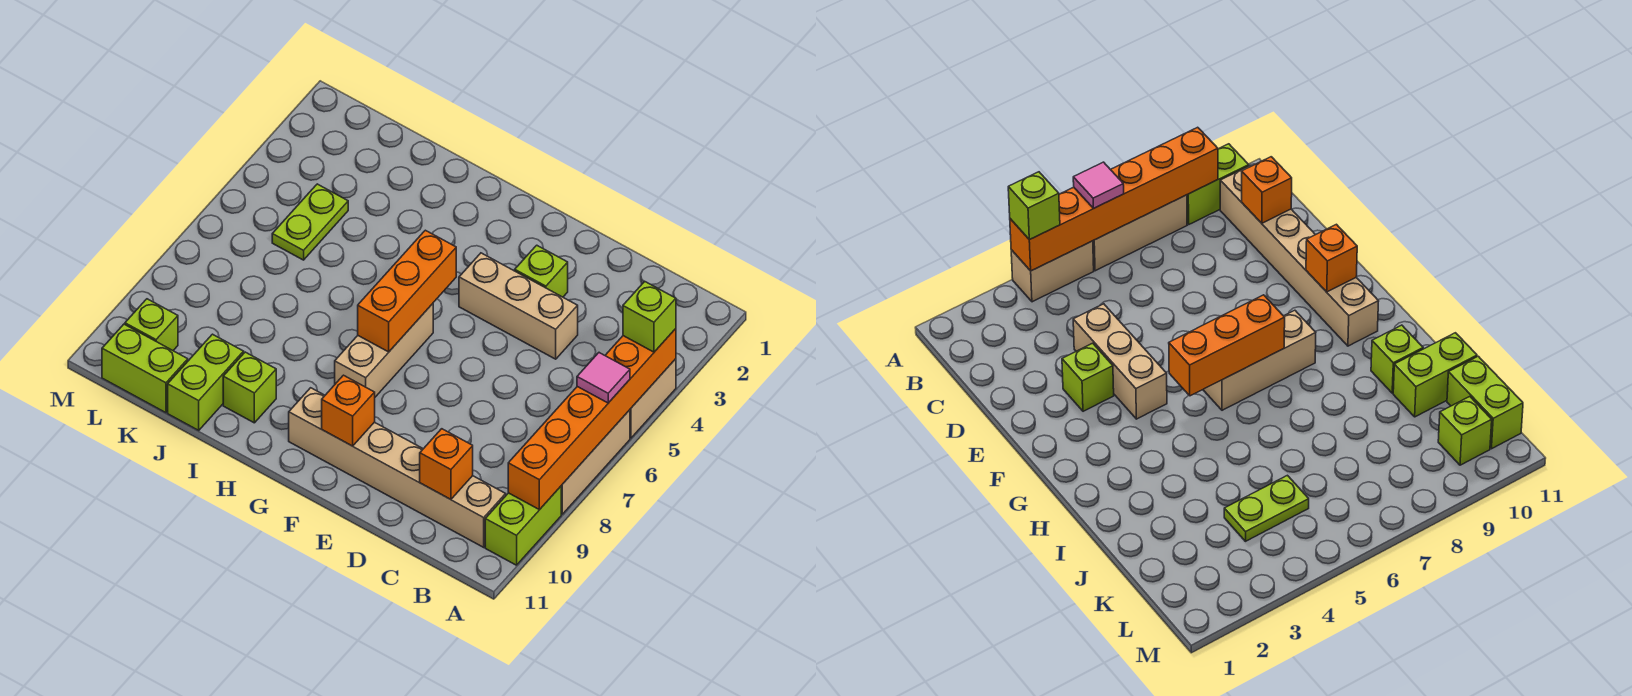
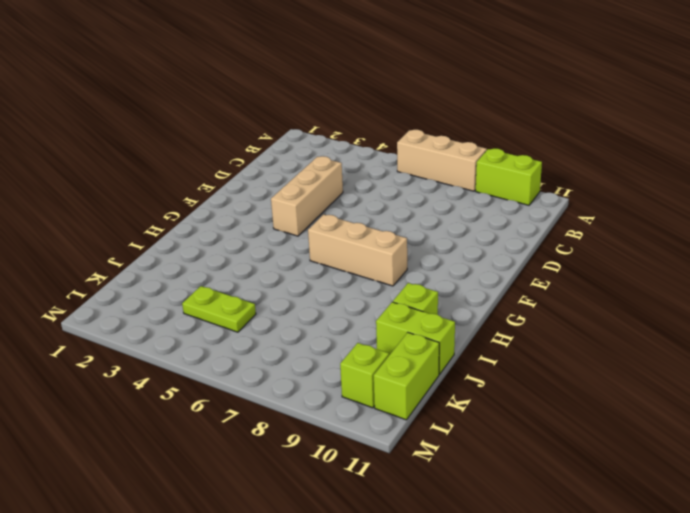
none -> tan 1x2 brick [630,359,676,438]
none -> tan 1x6 brick [289,388,506,547]
none -> lime 1x1 brick [515,245,568,297]

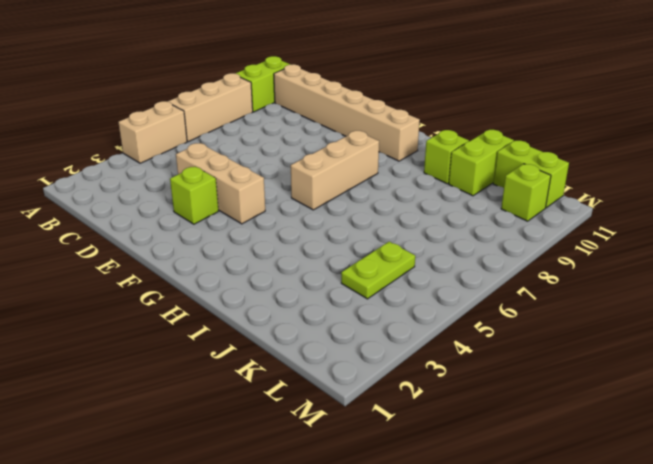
none -> orange 1x6 brick [508,329,676,510]
none -> orange 1x1 brick [420,429,473,500]
none -> orange 1x1 brick [322,375,375,446]

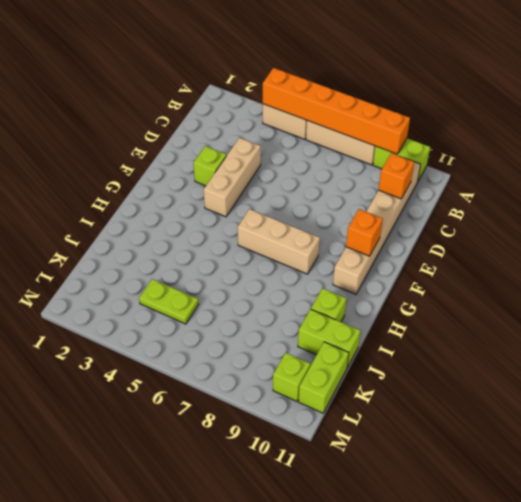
none -> orange 1x3 brick [358,230,456,352]
none -> lime 1x1 brick [623,281,676,352]
none -> pink 1x1 tile [577,353,630,403]

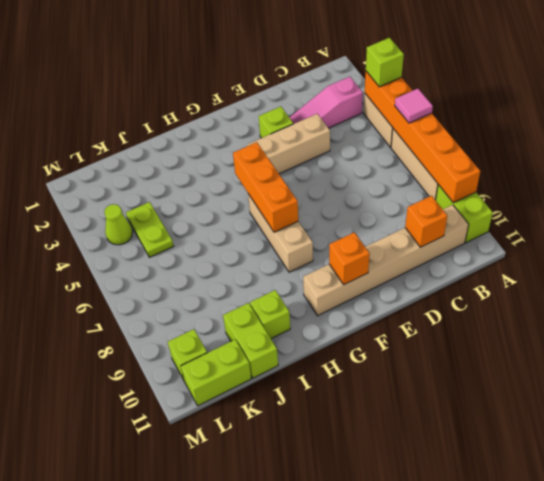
pink 1x3 slope [289,77,363,128] -> none
lime 1x1 cone [104,204,133,245] -> none

